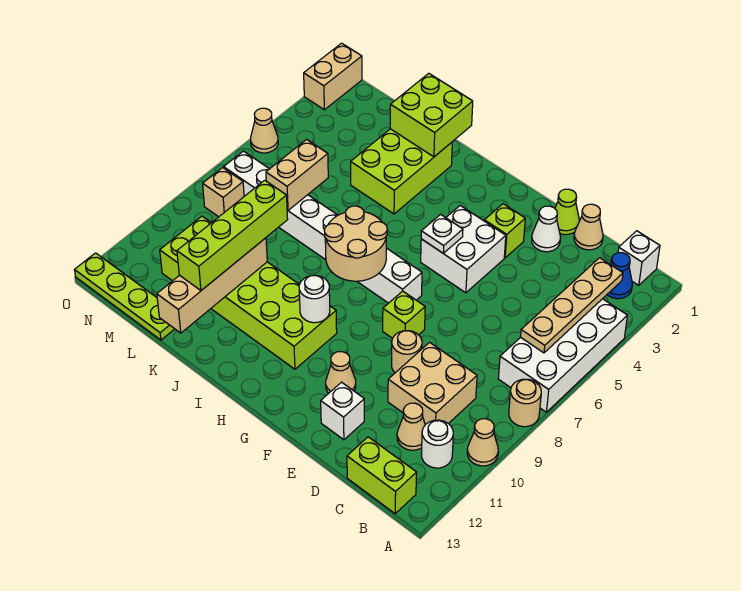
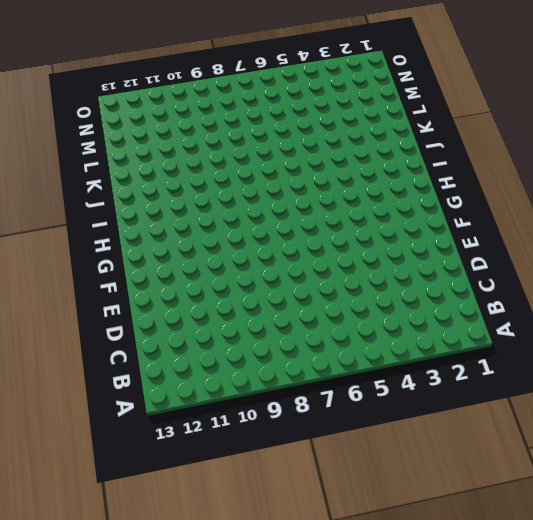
none -> white 2x4 brick [498,299,627,412]
none -> tan 1x1 round brick [509,379,541,427]
none -> tan 1x1 cone [467,419,498,466]
none -> white 1x1 brick [618,231,660,285]

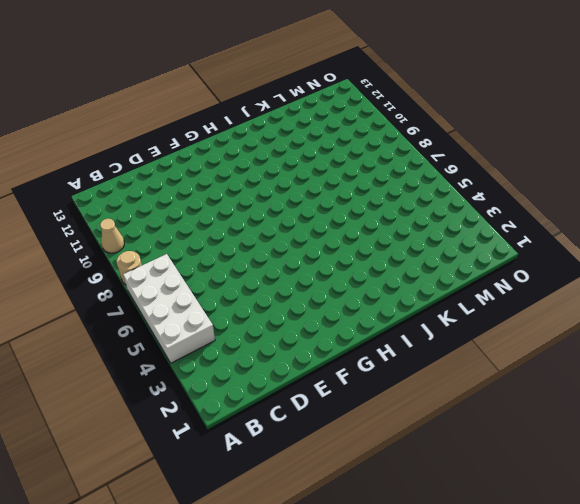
none -> white 1x1 brick [618,231,660,285]
none -> blue 1x1 cone [607,253,632,299]
none -> white 1x1 round brick [422,420,453,468]
none -> lime 1x2 brick [347,437,417,514]

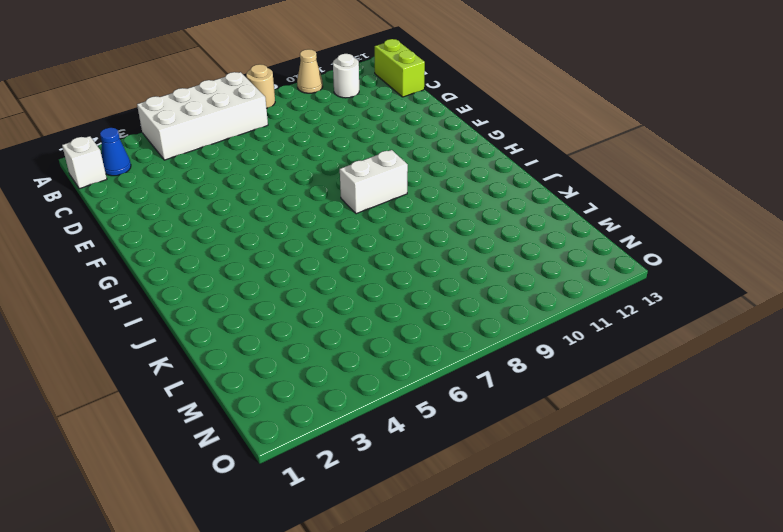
white 1x2 brick [340,150,408,214] -> none
none -> tan 2x2 brick [388,342,477,425]
none -> tan 1x1 cone [397,403,425,450]
none -> tan 1x1 cone [574,204,603,250]
none -> lime 1x1 cone [555,189,579,235]

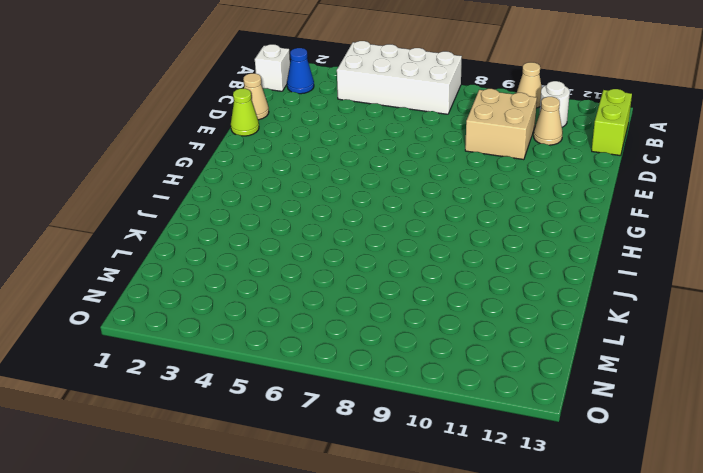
none -> tan 1x1 round brick [509,379,541,427]
none -> white 1x1 cone [532,206,561,252]
none -> tan 1x1 round brick [392,331,422,373]
none -> white 1x1 brick [321,382,364,440]

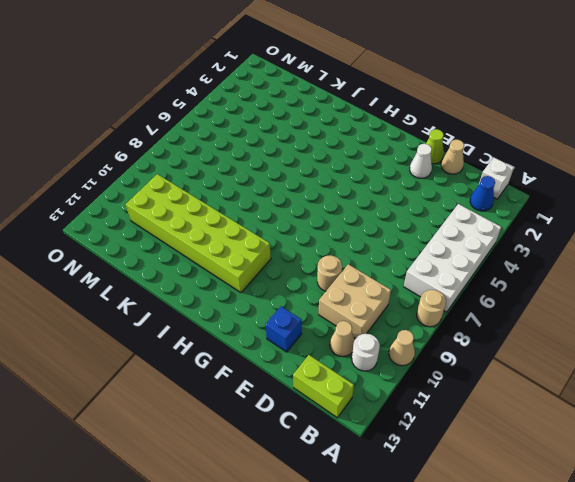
blue 1x1 brick [266,306,302,352] -> white 1x1 brick [321,382,364,440]
none -> lime 1x1 brick [484,204,525,258]
none -> white 2x2 brick [421,206,506,293]
none -> lime 1x1 brick [383,291,425,338]
none -> tan 1x1 cone [326,352,356,393]

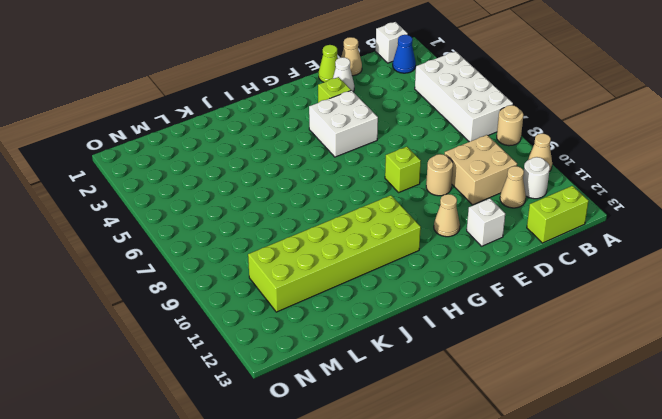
none -> white 1x8 brick [224,151,422,303]
none -> lime 2x3 brick [351,129,452,214]
none -> lime 1x4 plate [75,253,174,340]
none -> tan 1x1 brick [203,168,244,217]

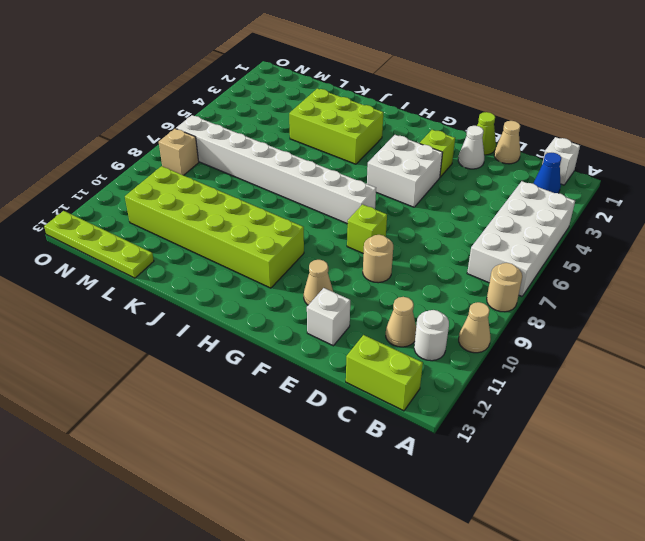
lime 2x3 brick [289,89,383,164] -> lime 2x3 brick turned to [351,129,452,214]
none -> tan 2x2 brick [388,342,477,425]
none -> tan 1x2 brick [304,43,362,110]
none -> tan 1x1 cone [251,108,278,153]
none -> tan 1x4 plate [521,258,623,353]

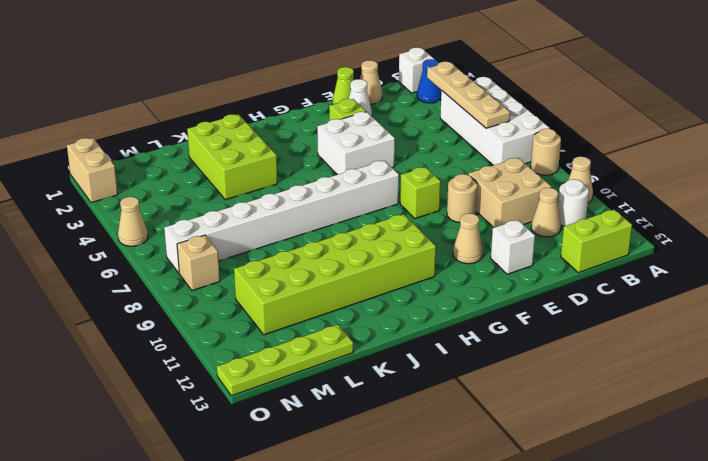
none -> white 1x1 plate [421,214,463,253]
none -> tan 2x2 round brick [324,206,387,281]
none -> white 1x1 round brick [299,275,330,323]
none -> lime 2x2 brick [390,73,473,157]

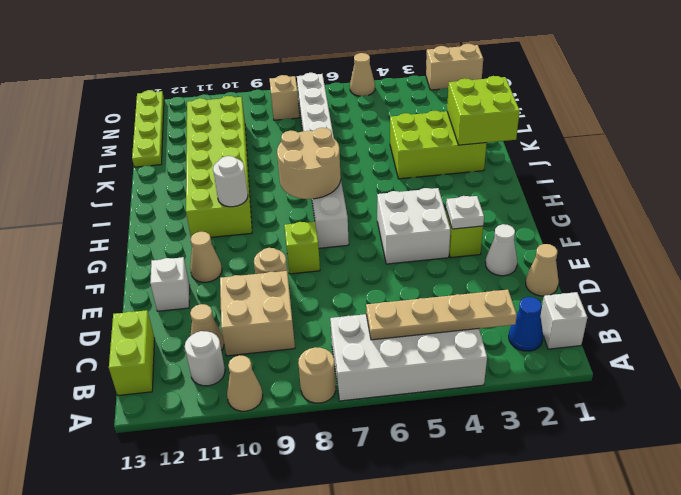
white 1x1 plate [446,196,484,229] -> white 1x1 plate moved to [421,214,463,253]
none -> lime 1x1 cone [555,189,579,235]
none -> tan 1x4 brick [157,238,267,333]
none -> tan 1x2 brick [266,139,328,210]
none -> lime 1x4 brick [177,180,288,290]

